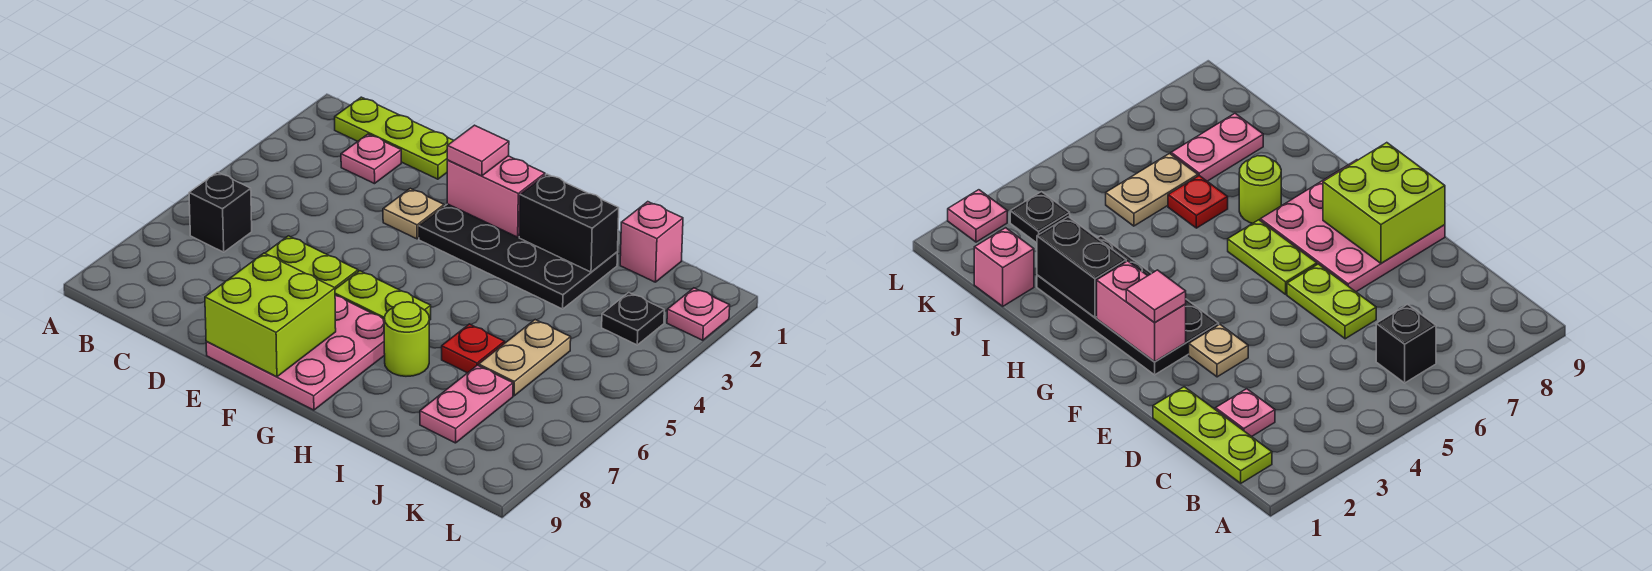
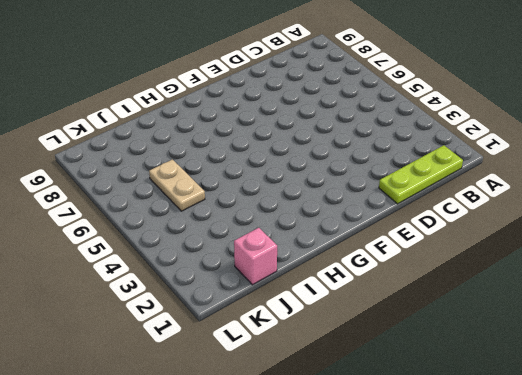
none -> black 1x1 brick [189,172,252,252]
none -> pink 1x1 plate [341,134,401,184]
none -> lime 1x2 plate [265,236,358,289]

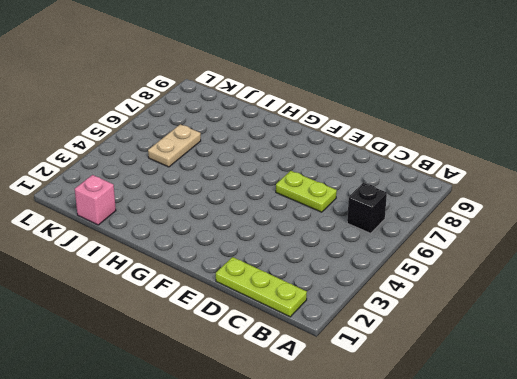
none -> pink 1x1 plate [341,134,401,184]
none -> tan 1x1 plate [383,188,444,239]
none -> pink 3x3 plate [206,295,385,410]

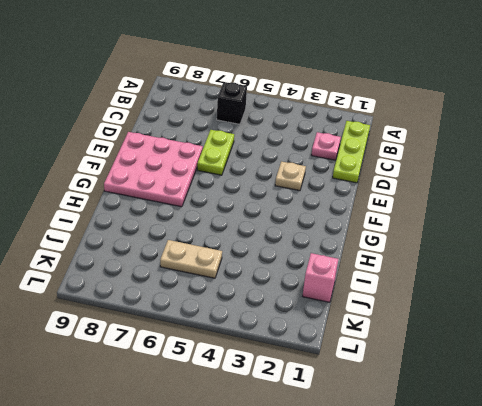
none -> black 2x4 plate [419,204,617,309]
none -> lime 1x2 plate [335,271,431,320]
none -> lime 1x1 round brick [384,302,429,376]

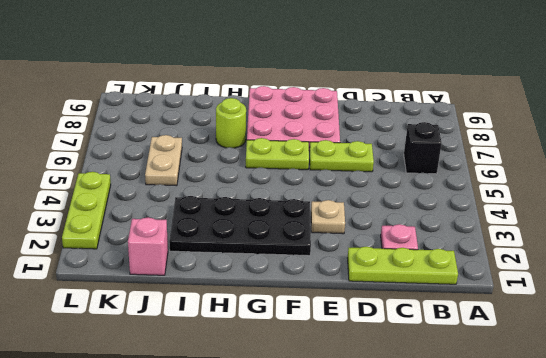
lime 1x3 plate [62,172,111,249] -> pink 1x1 plate [667,288,730,340]
none -> red 1x1 plate [442,324,505,373]
none -> pink 1x2 plate [420,365,513,443]
none -> black 1x1 plate [602,293,664,345]

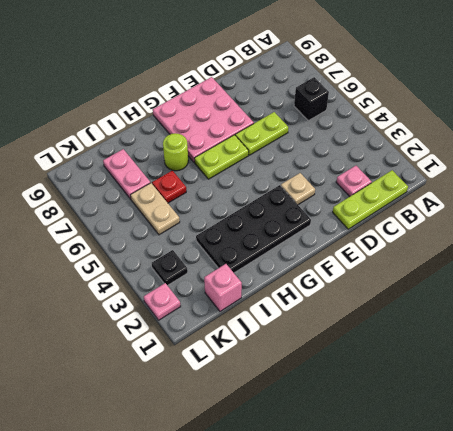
none -> lime 2x2 brick [205,253,336,377]
none -> pink 1x2 brick [447,156,545,237]
none -> black 1x2 brick [519,174,619,272]

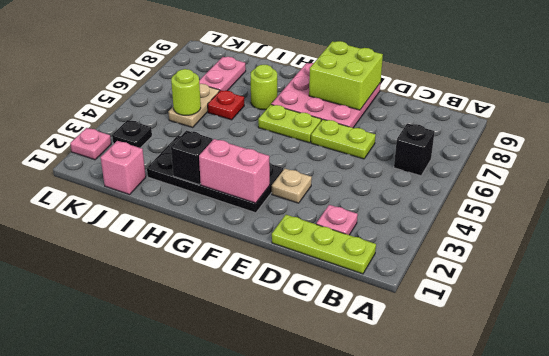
black 1x1 brick [171,131,213,185] -> black 1x2 brick [519,174,619,272]
lime 1x1 round brick [171,69,201,115] -> none
none -> pink 1x1 tile [447,125,509,176]

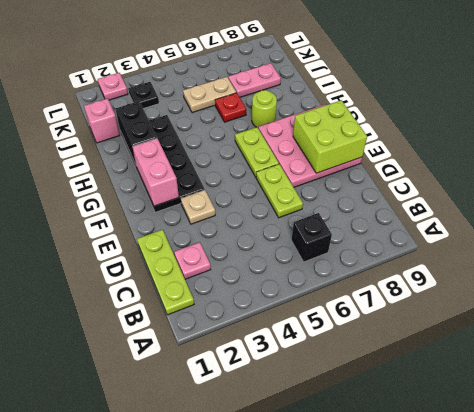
none -> pink 1x1 tile [447,125,509,176]

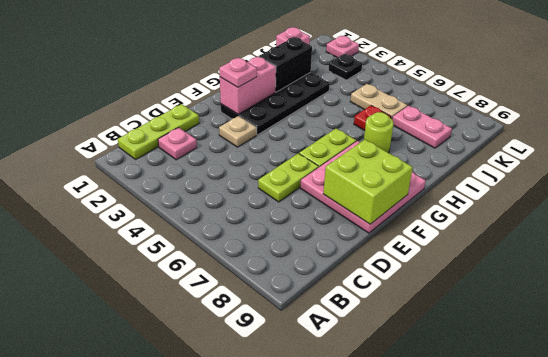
pink 1x1 plate [219,58,257,87] -> pink 1x1 tile [447,125,509,176]
none -> black 1x1 brick [189,172,252,252]

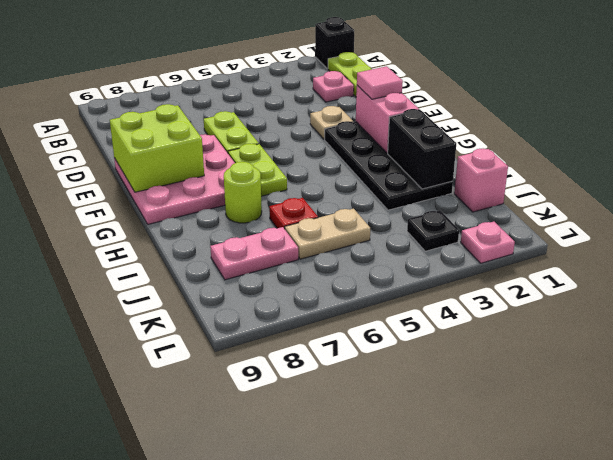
black 1x1 brick [315,17,354,69] -> black 1x1 brick moved to [189,172,252,252]

